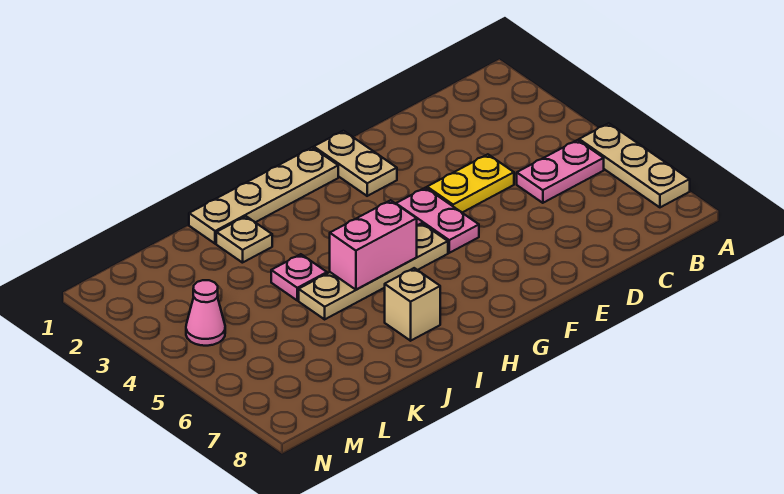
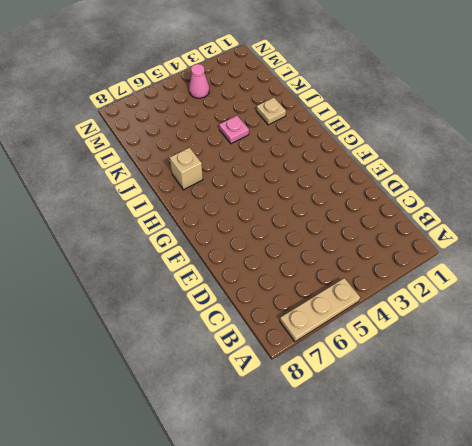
none -> pink 1x2 plate [517,140,604,203]
none -> yellow 1x2 plate [427,154,514,212]
none -> tan 1x2 plate [314,131,397,196]

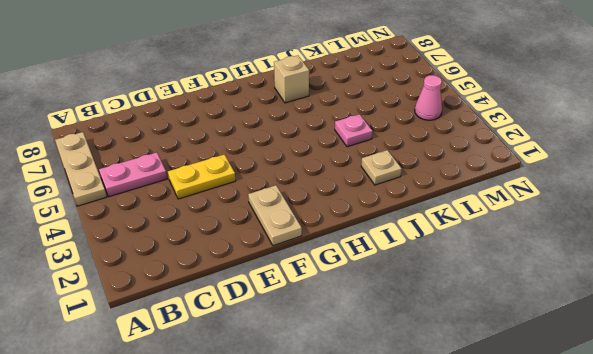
none -> pink 1x2 plate [396,188,479,253]
none -> tan 1x4 plate [189,147,338,244]
none -> tan 1x4 plate [299,223,448,319]

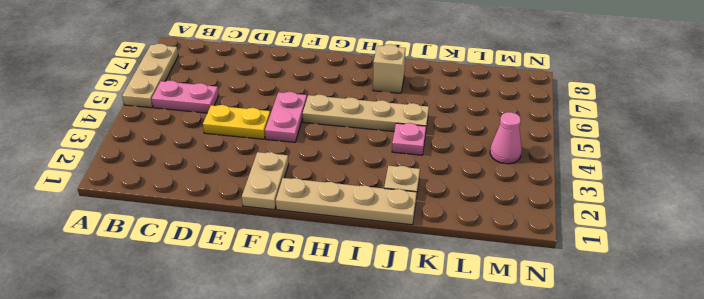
none -> pink 1x2 brick [330,200,417,290]

